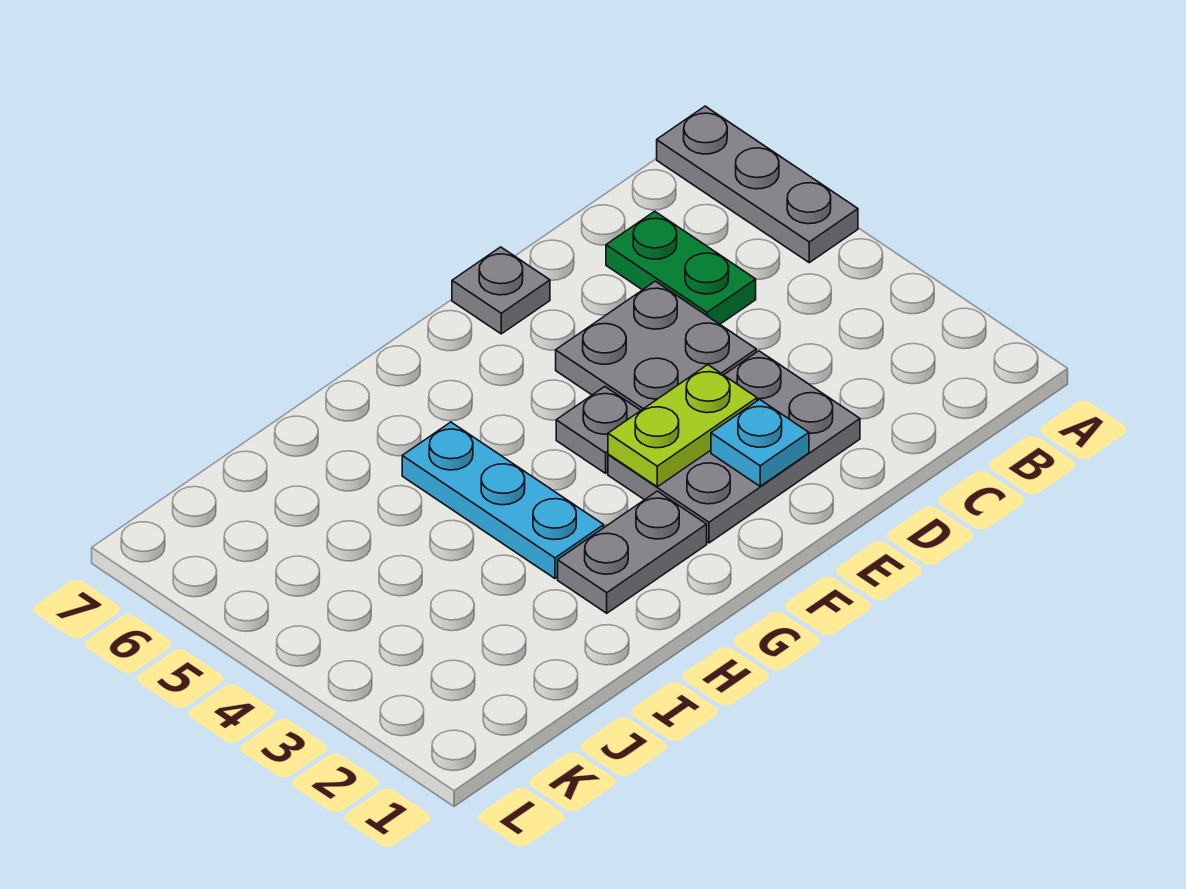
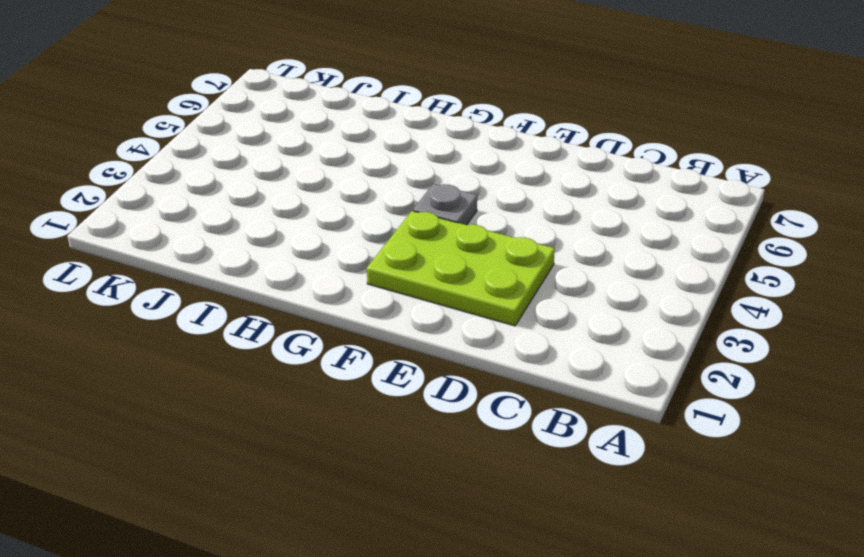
lime 2x3 plate [367,211,555,326] -> grey 2x3 plate [608,351,860,543]
none -> grey 1x3 plate [657,106,858,263]
none -> green 1x2 plate [606,211,756,324]

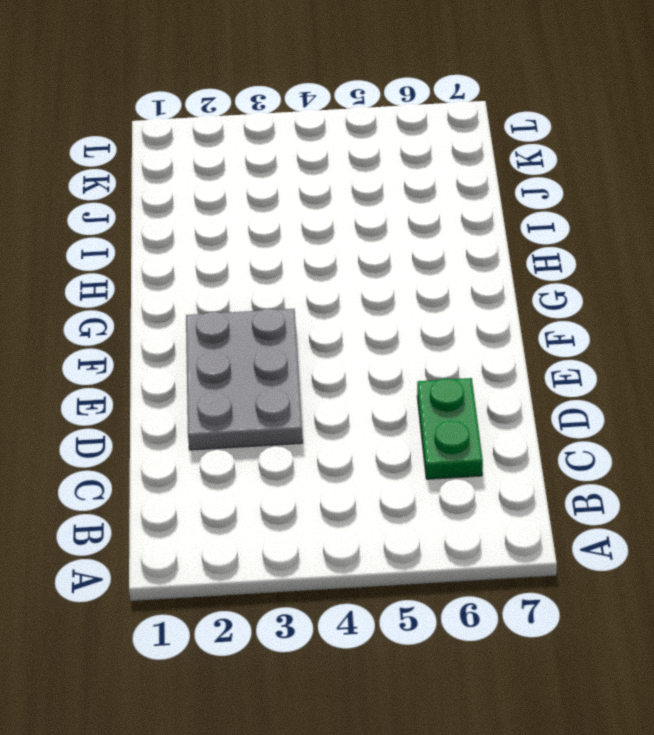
green 1x2 plate [417,378,483,479] -> green 1x2 plate turned to [606,211,756,324]
none -> grey 1x3 plate [657,106,858,263]
none -> grey 2x2 plate [556,281,756,410]

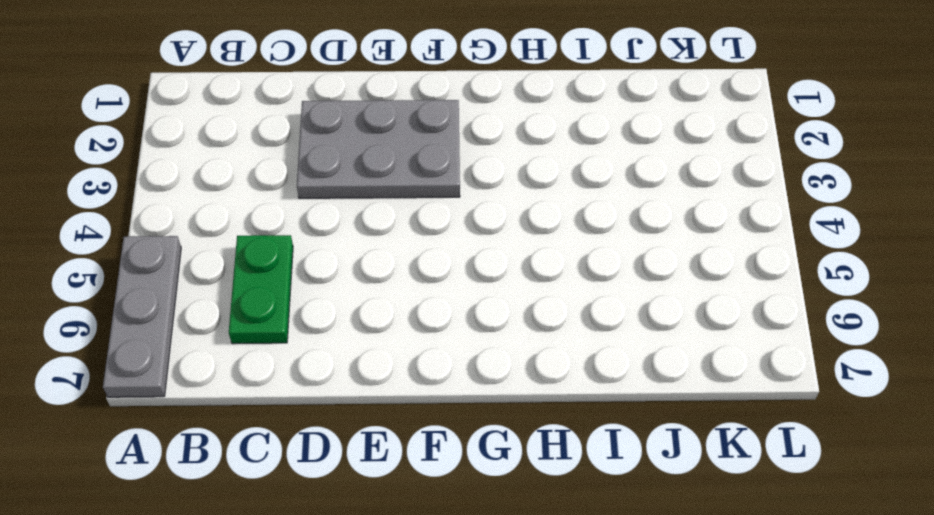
none -> grey 2x2 plate [556,281,756,410]
none -> grey 1x1 plate [452,247,550,334]

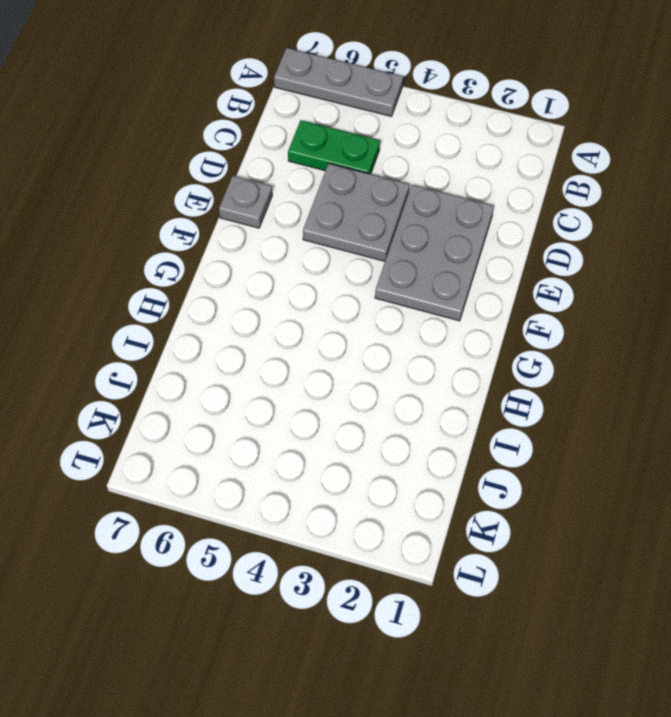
none -> grey 1x1 plate [556,387,641,473]
none -> grey 1x2 plate [558,491,707,613]

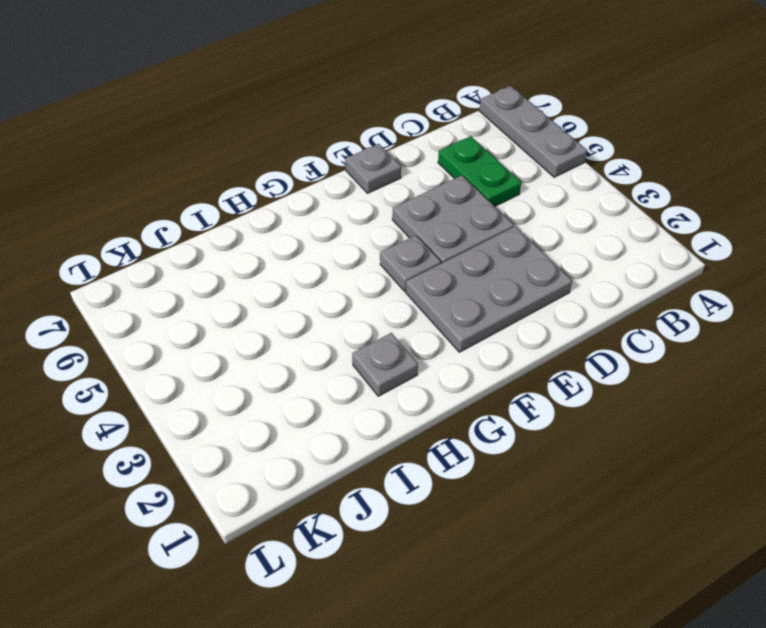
grey 1x1 plate [352,333,418,396] -> grey 1x2 plate [558,491,707,613]
none -> cyan 1x3 plate [402,422,604,578]
none -> cyan 1x1 plate [711,399,809,486]

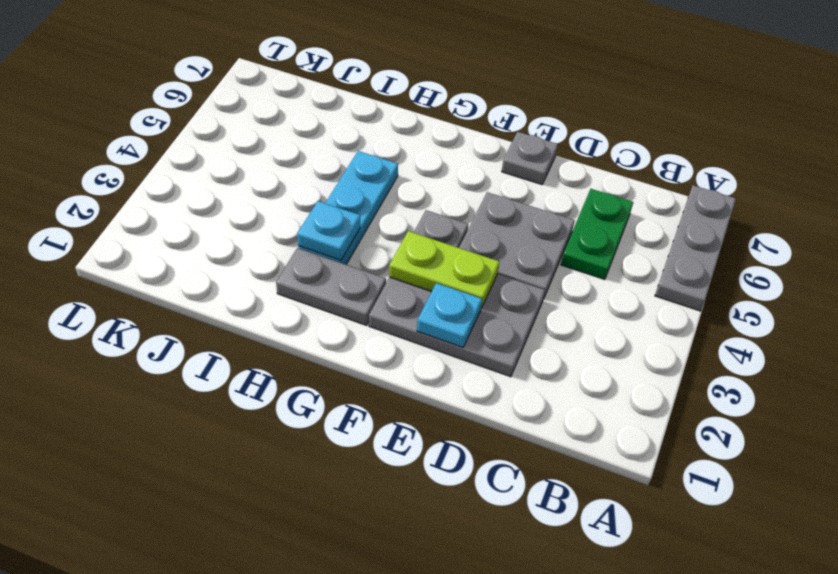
cyan 1x1 plate [297,201,360,260] -> none

